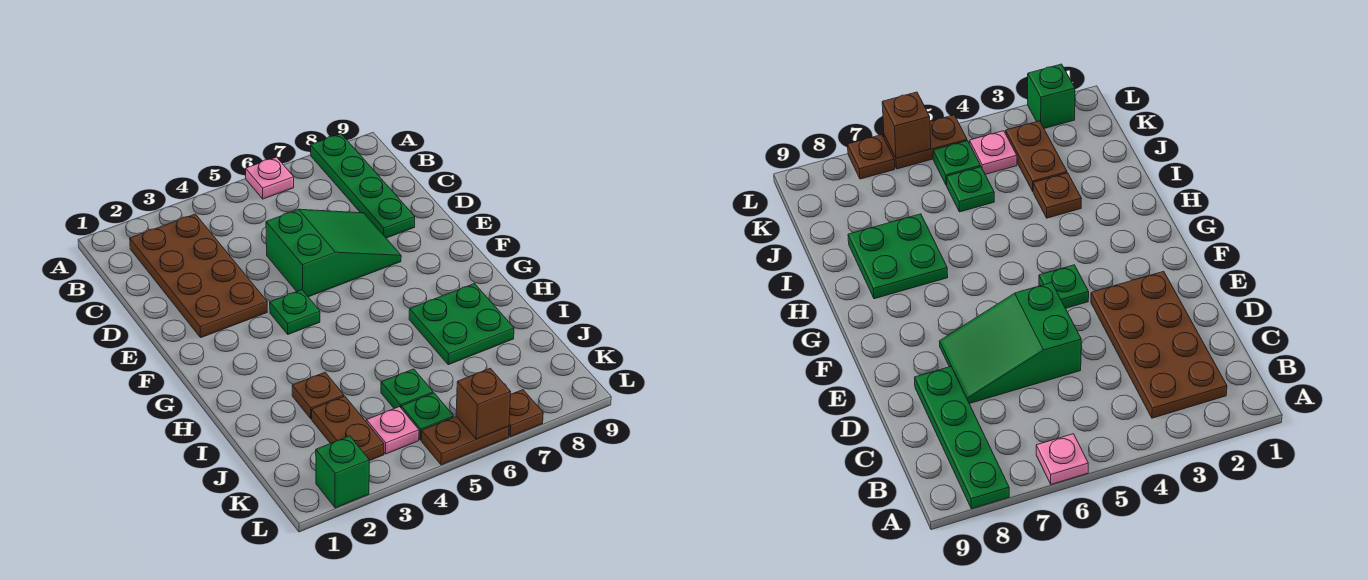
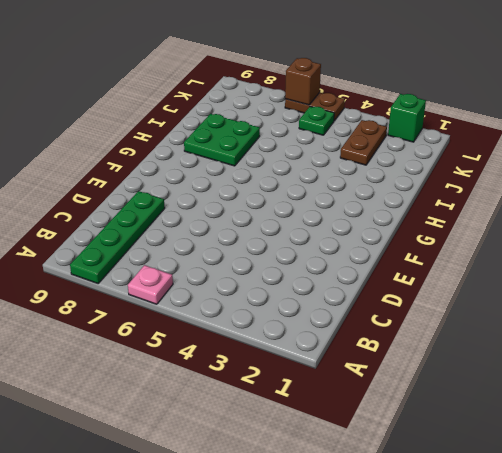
none -> brown 2x4 plate [130,214,267,338]
none -> green 2x3 slope [266,209,401,297]
none -> green 1x1 plate [270,290,320,334]

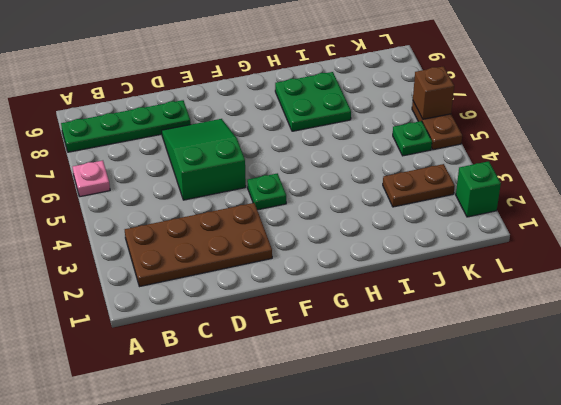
none -> brown 1x1 plate [292,372,344,419]
none -> green 1x1 plate [381,369,433,409]
none -> pink 1x1 plate [366,407,419,454]

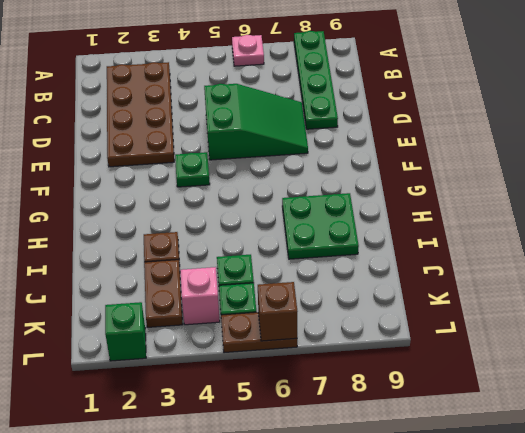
pink 1x1 brick [180,267,220,325] -> pink 1x1 plate [366,407,419,454]
none -> brown 1x1 plate [509,390,543,437]

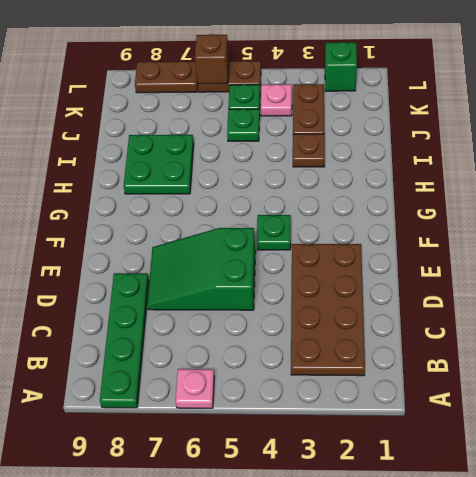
brown 1x2 plate [135,61,198,93] -> brown 1x1 plate [509,390,543,437]

